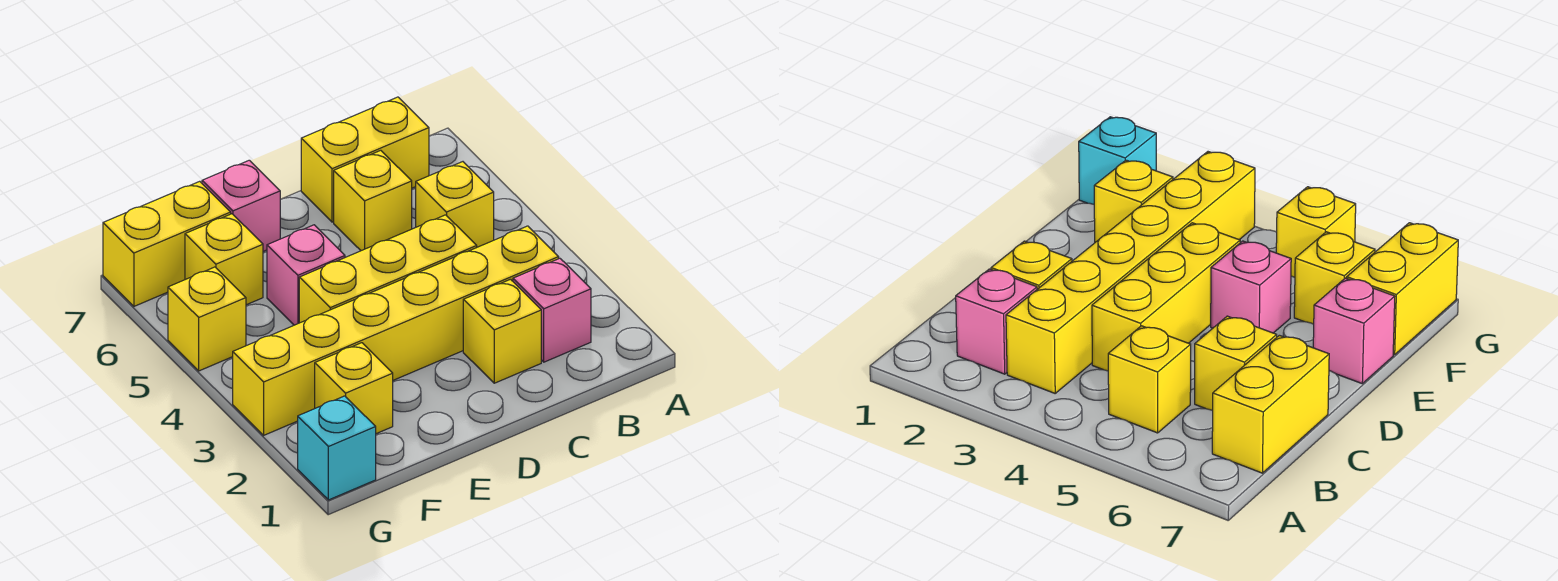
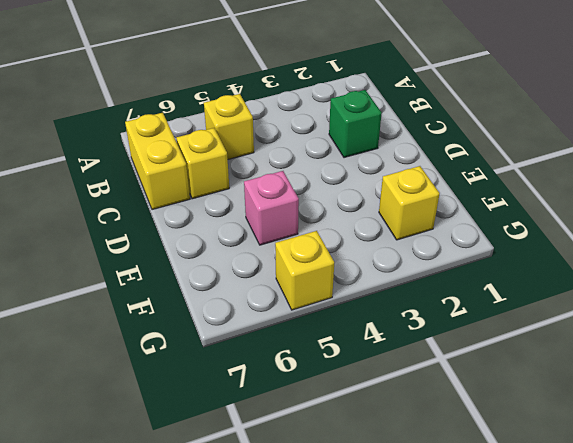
green 1x1 brick [329,90,382,158] -> yellow 1x1 brick [463,279,541,383]
none -> pink 1x1 brick [513,258,591,362]
none -> yellow 1x6 brick [233,226,559,435]
none -> yellow 1x3 brick [299,215,477,323]

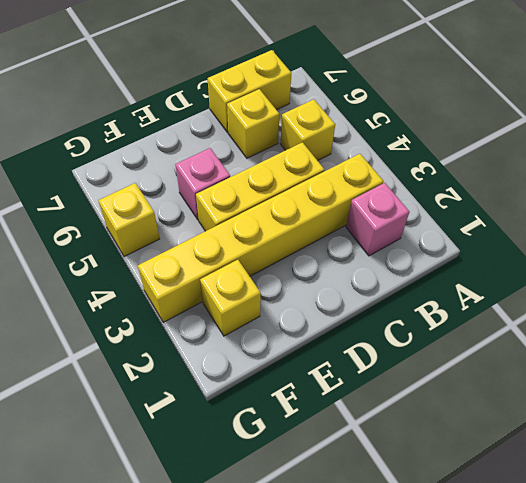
none -> yellow 1x1 brick [463,279,541,383]
none -> pink 1x1 brick [202,160,280,251]
none -> yellow 1x1 brick [185,214,263,305]

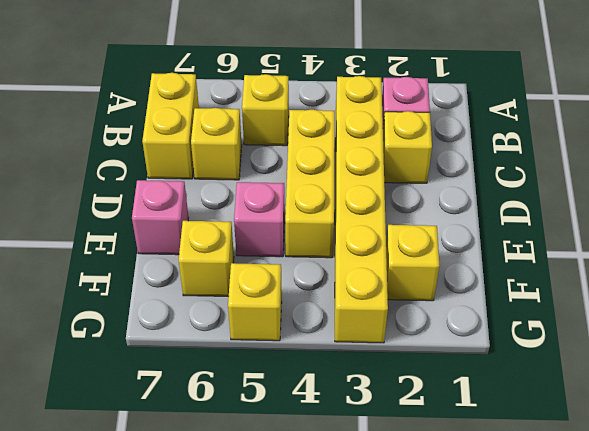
none -> yellow 1x2 brick [103,181,231,306]
none -> cyan 1x1 brick [298,396,376,500]

